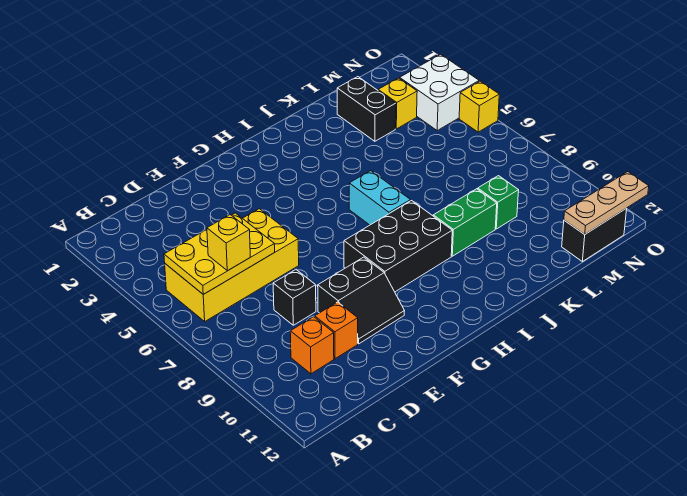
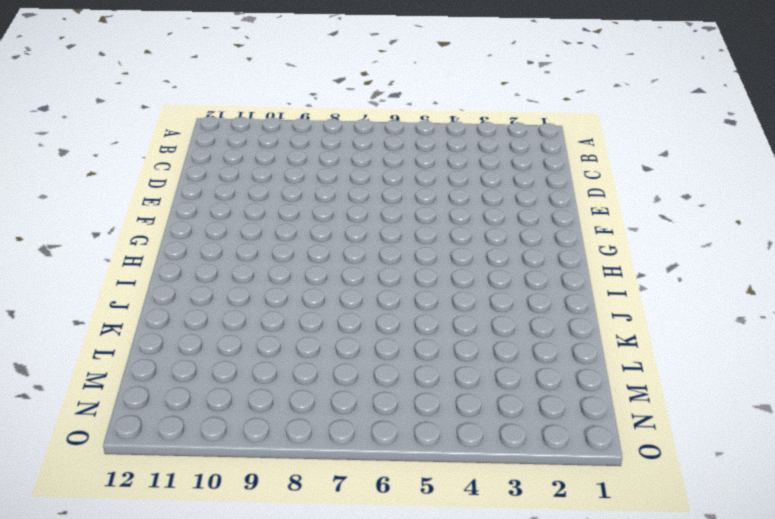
none -> yellow 2x4 brick [165,209,299,321]
none -> orange 1x1 brick [290,317,334,374]
none -> black 1x1 brick [273,270,316,325]

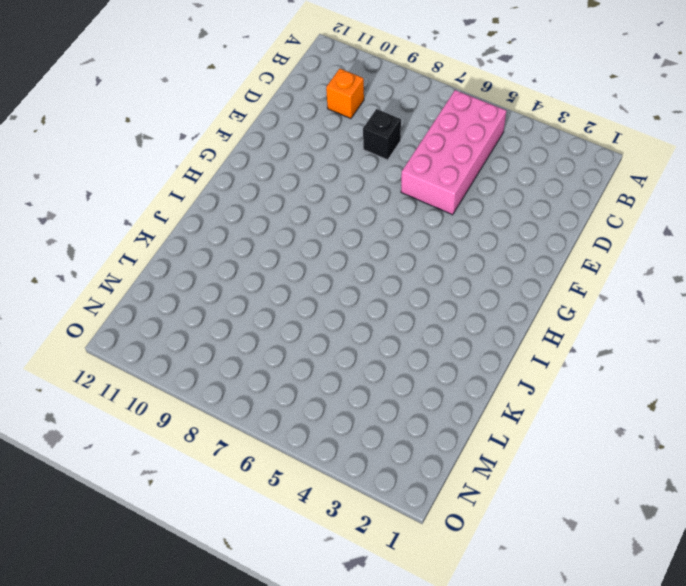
pink 2x4 brick [401,90,506,215] -> yellow 2x4 brick [165,209,299,321]
none -> orange 1x1 brick [315,302,358,359]
none -> black 2x2 slope [318,257,404,344]
none -> black 2x3 brick [344,201,452,292]

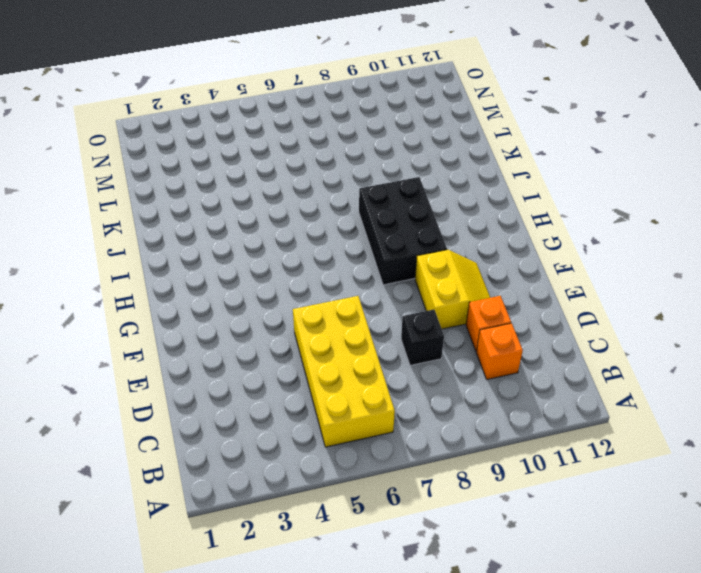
yellow 2x2 slope [415,250,490,329] -> black 2x2 slope [318,257,404,344]
none -> cyan 1x2 brick [349,171,410,225]
none -> green 1x2 brick [433,189,497,256]
none -> black 1x2 brick [337,77,396,141]

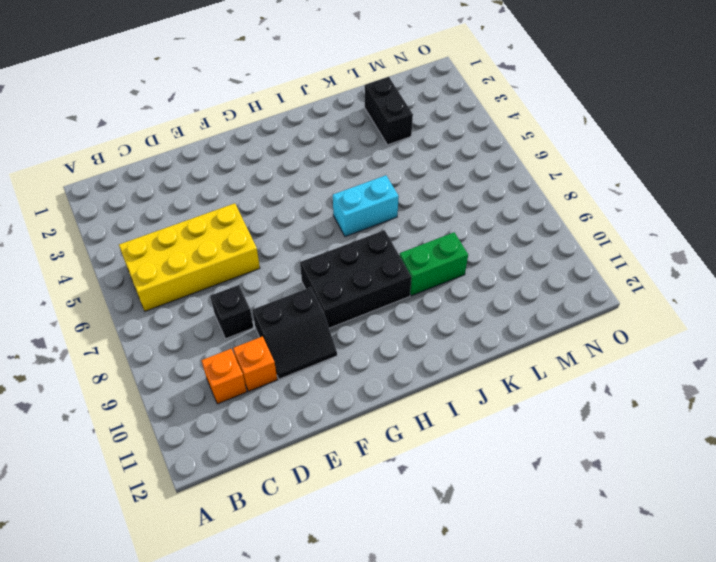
cyan 1x2 brick [333,175,399,237] -> cyan 1x2 brick turned to [349,171,410,225]
none -> green 1x1 brick [478,176,519,229]
none -> yellow 1x1 brick [378,78,417,129]
none -> black 1x2 brick [562,208,627,262]

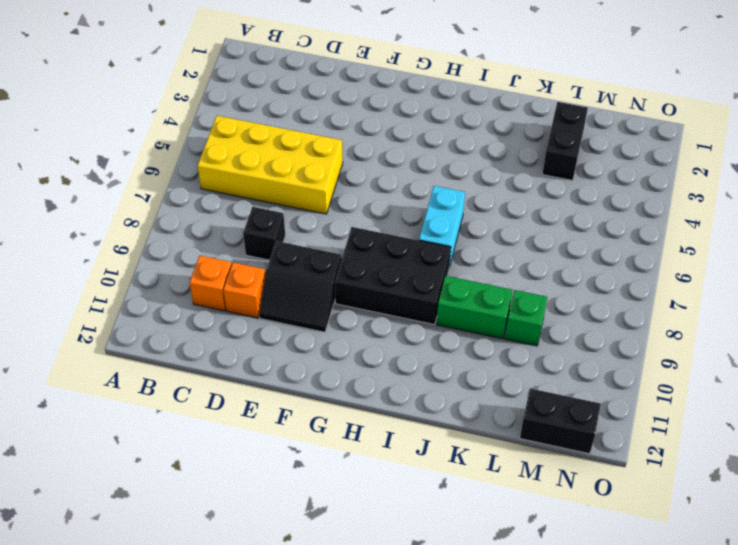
none -> yellow 1x1 brick [378,78,417,129]
none -> white 2x2 brick [400,54,479,130]
none -> yellow 1x1 brick [459,81,499,132]

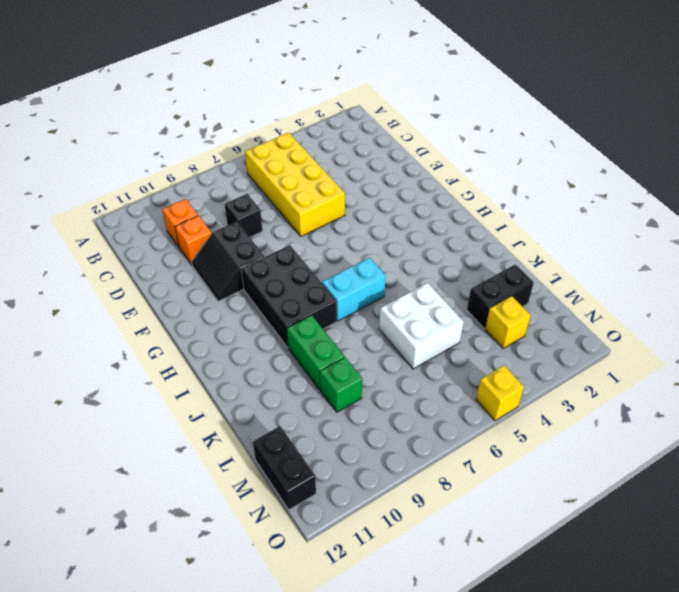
white 2x2 brick [379,283,464,369] -> white 2x2 brick moved to [400,54,479,130]
none -> yellow 2x3 plate [164,213,275,294]
none -> tan 1x3 plate [564,172,649,234]
none -> yellow 1x1 brick [207,215,250,271]

